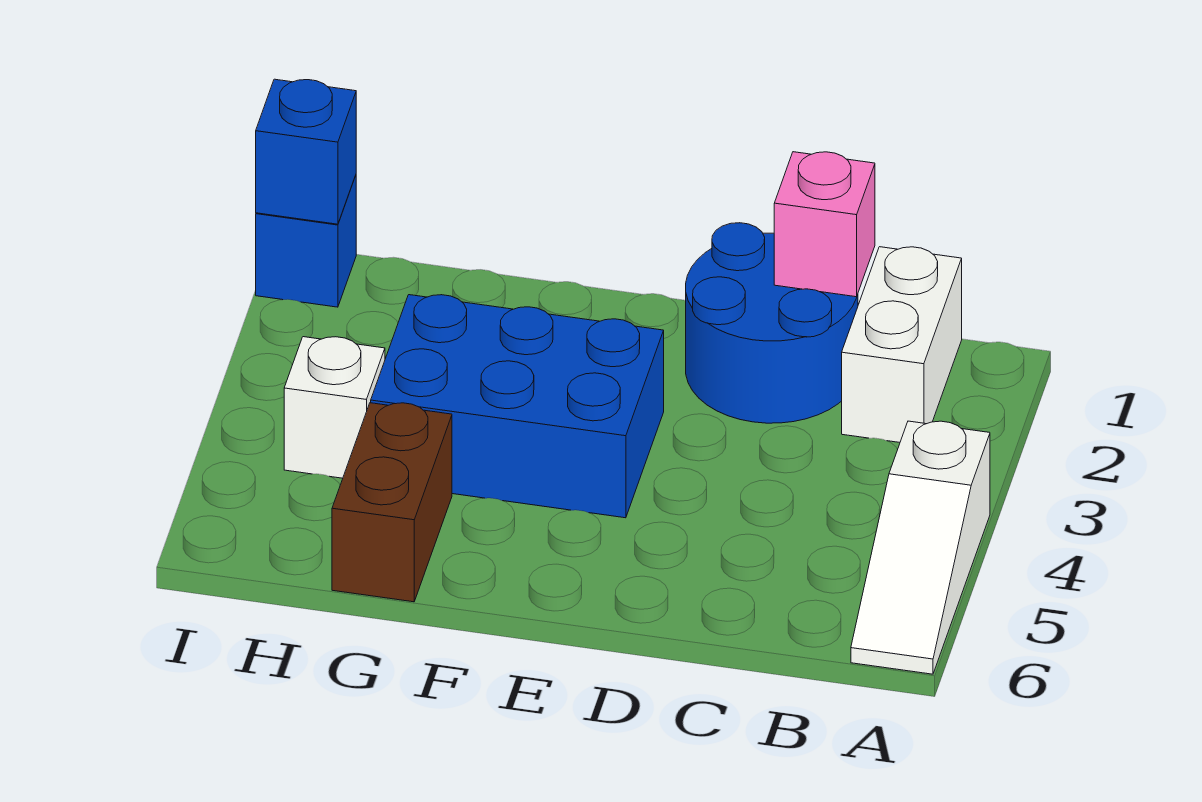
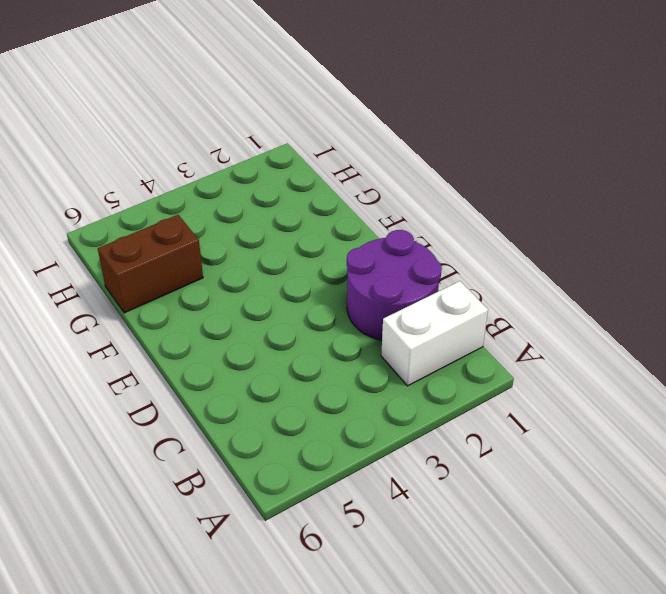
purple 2x2 round brick [347,230,442,340] -> blue 2x2 round brick [686,223,858,423]
none -> white 1x3 slope [851,421,990,674]
none -> blue 2x3 brick [371,295,664,518]

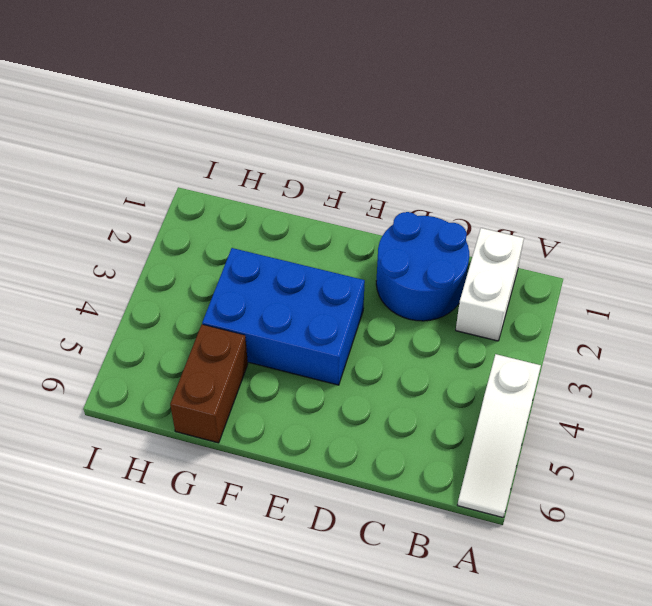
none -> white 1x1 brick [284,337,385,478]
none -> blue 1x1 brick [256,176,356,307]

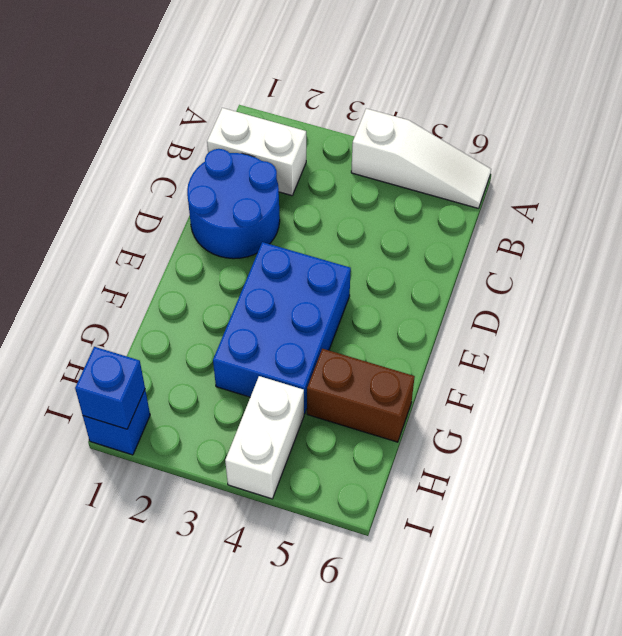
white 1x2 brick [225,376,304,499] -> white 1x1 brick [284,337,385,478]
none -> pink 1x1 brick [774,152,875,297]

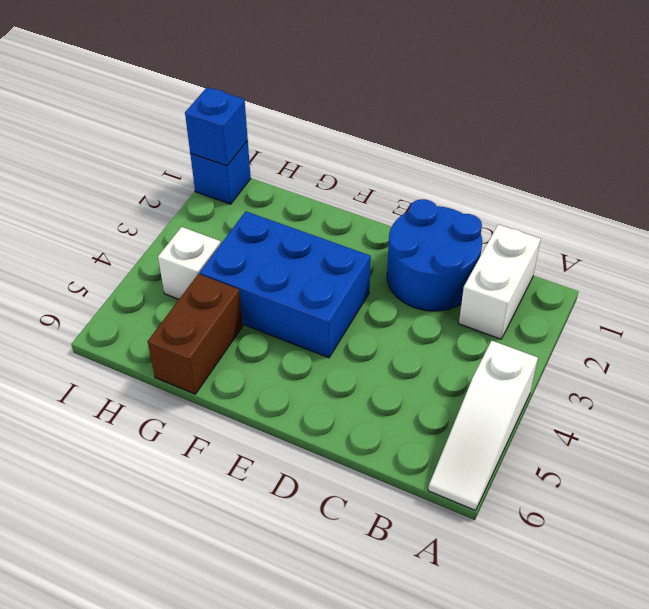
none -> pink 1x1 brick [774,152,875,297]

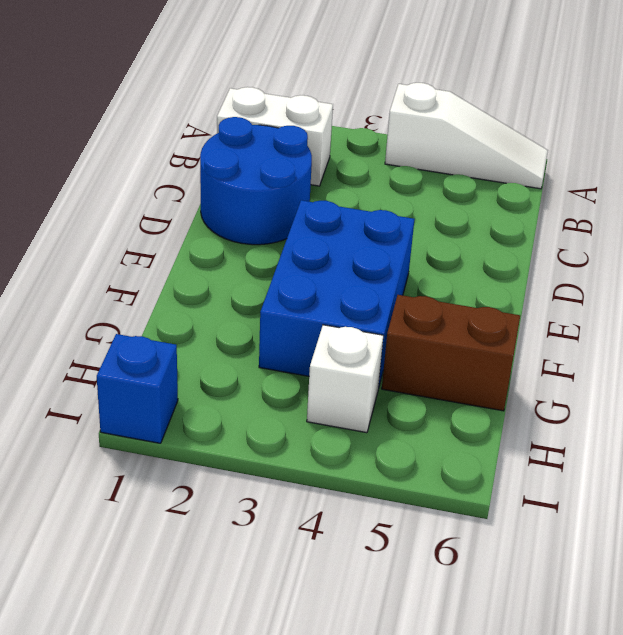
none -> pink 1x1 brick [774,152,875,297]
none -> blue 1x1 brick [256,79,356,224]

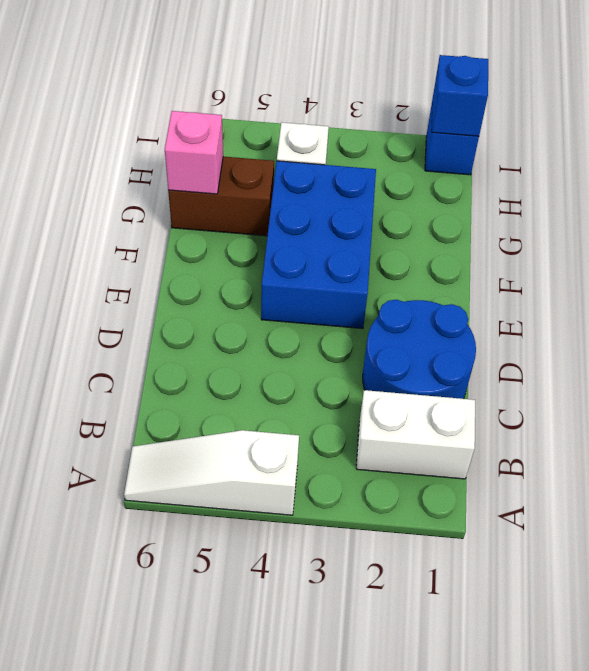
pink 1x1 brick [165,111,223,194] -> pink 1x1 brick moved to [774,152,875,297]

